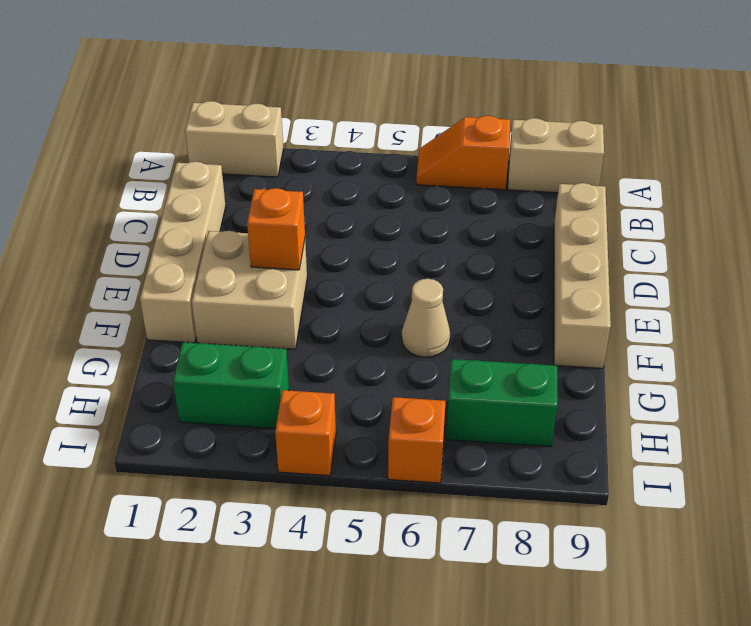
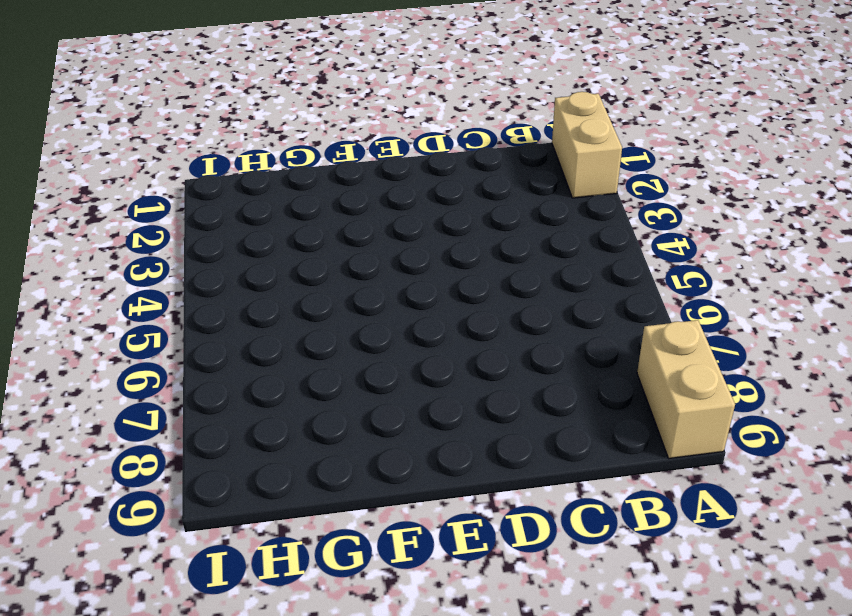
none -> orange 1x2 slope [416,116,510,190]
none -> tan 1x4 brick [140,162,226,343]
none -> tan 1x4 brick [554,183,611,368]

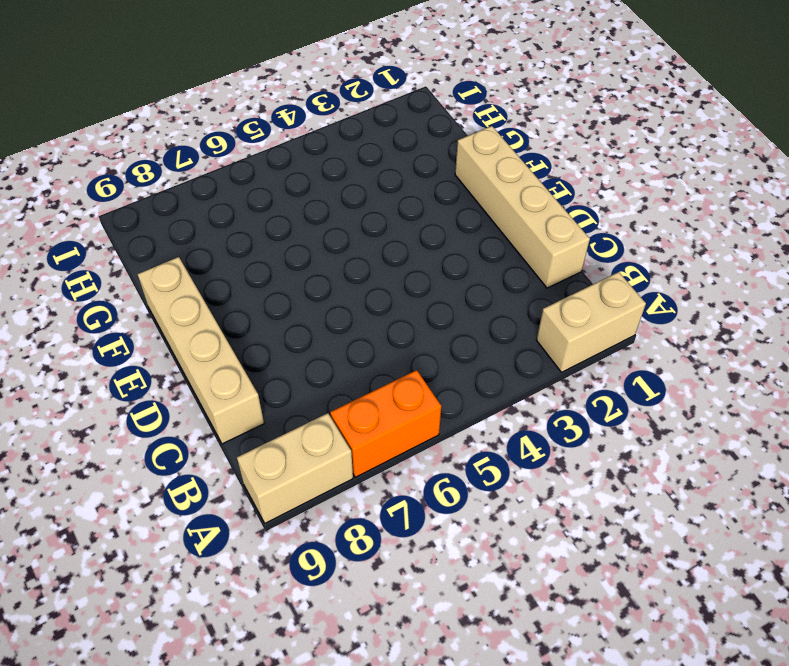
orange 1x2 brick [330,370,441,477] -> orange 1x2 slope [416,116,510,190]
none -> tan 2x2 brick [192,231,307,349]
none -> tan 1x1 cone [402,279,450,357]
none -> green 1x2 brick [173,342,289,429]

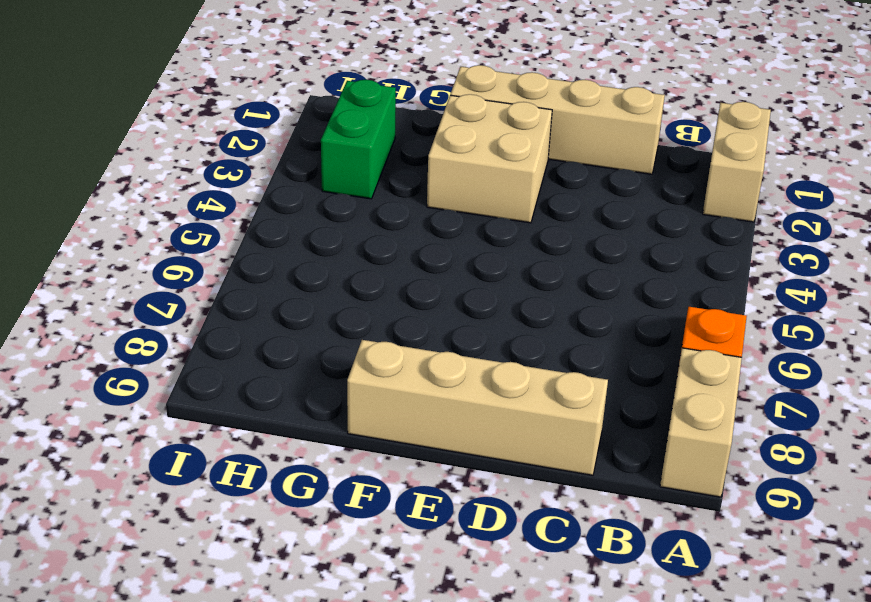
none -> tan 1x1 cone [402,279,450,357]
none -> green 1x2 brick [446,359,558,447]
none -> orange 1x1 brick [275,390,336,476]

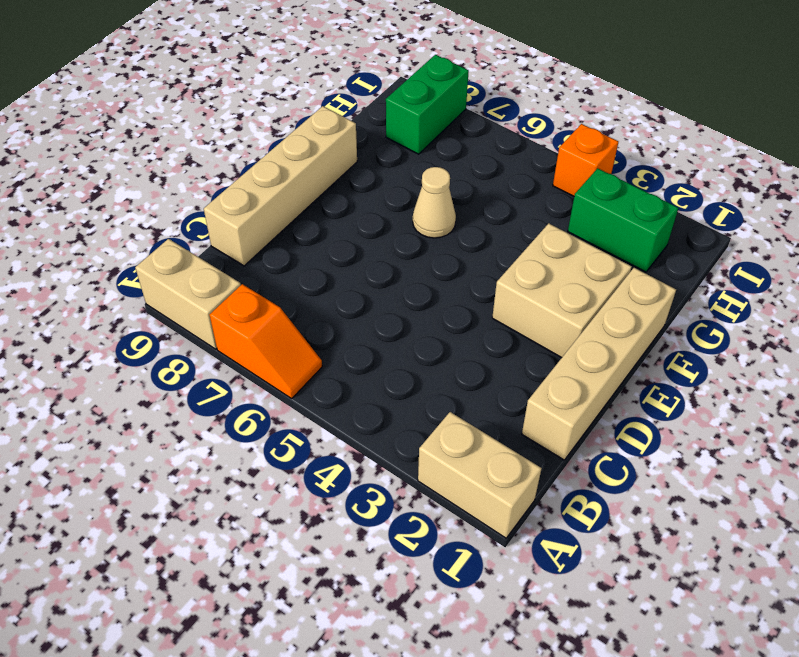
green 1x2 brick [386,55,469,154] -> green 1x2 brick turned to [446,359,558,447]
none -> orange 1x1 brick [388,397,445,483]
none -> orange 1x1 brick [247,188,305,270]

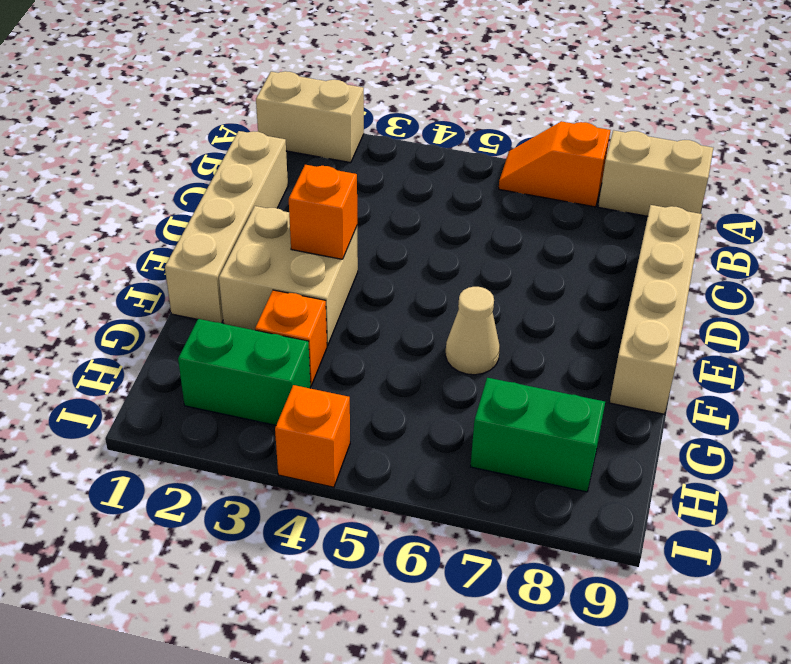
orange 1x1 brick [255,290,327,386] -> orange 1x1 brick moved to [388,397,445,483]

